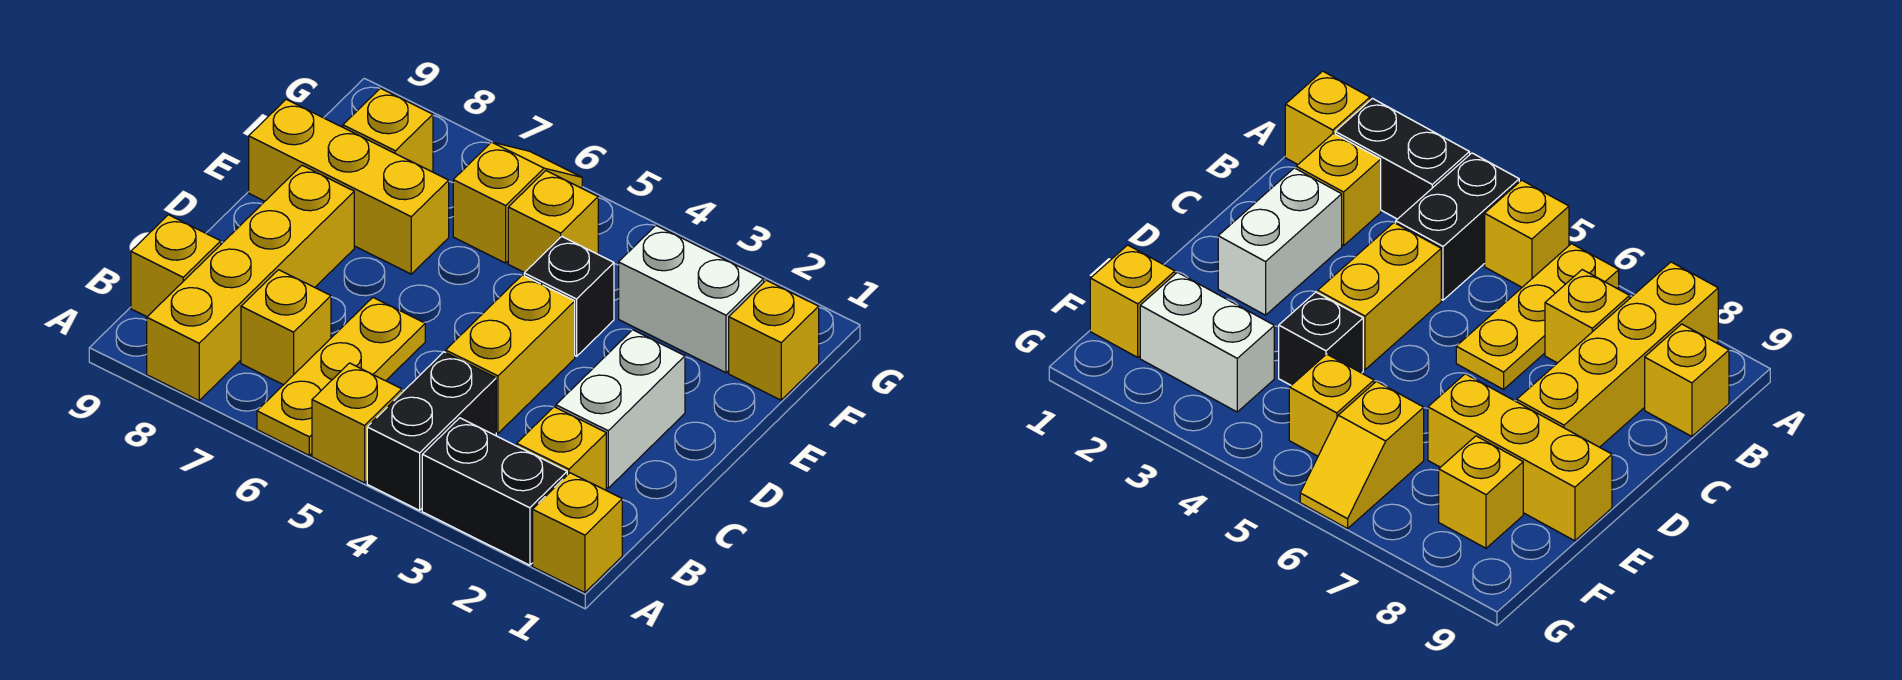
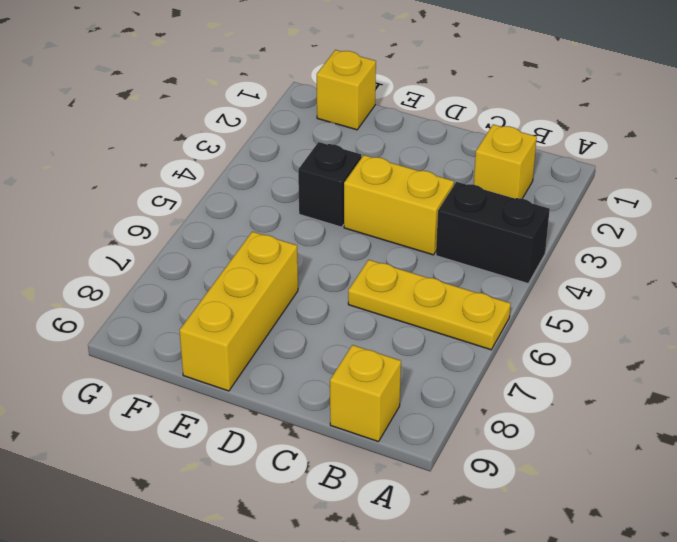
none -> yellow 1x1 brick [533,473,622,593]
none -> black 1x2 brick [422,418,567,565]
none -> yellow 1x1 brick [312,363,402,483]

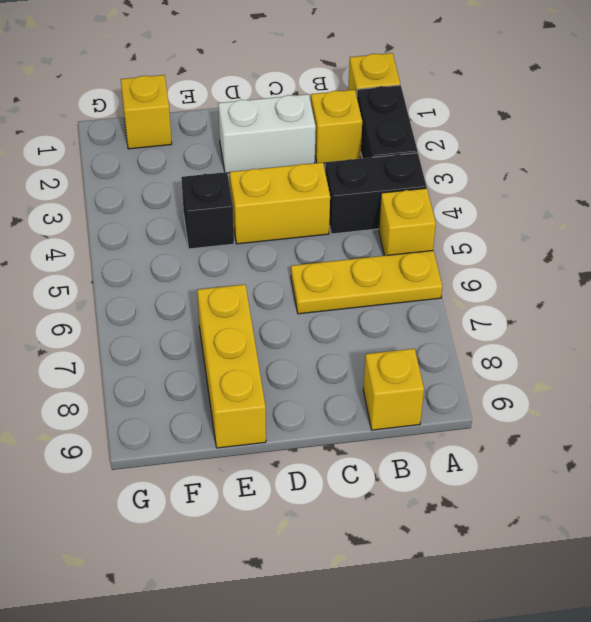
none -> yellow 1x4 brick [147,165,354,401]
none -> yellow 1x1 brick [241,270,331,385]
none -> white 1x2 brick [619,226,764,373]

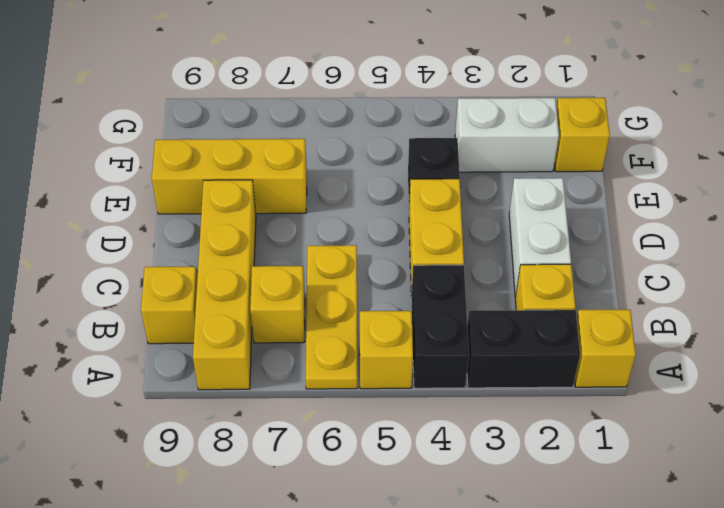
none -> yellow 1x1 brick [508,171,598,273]
none -> yellow 1x2 slope [453,142,582,263]
none -> yellow 1x1 brick [343,88,433,172]

